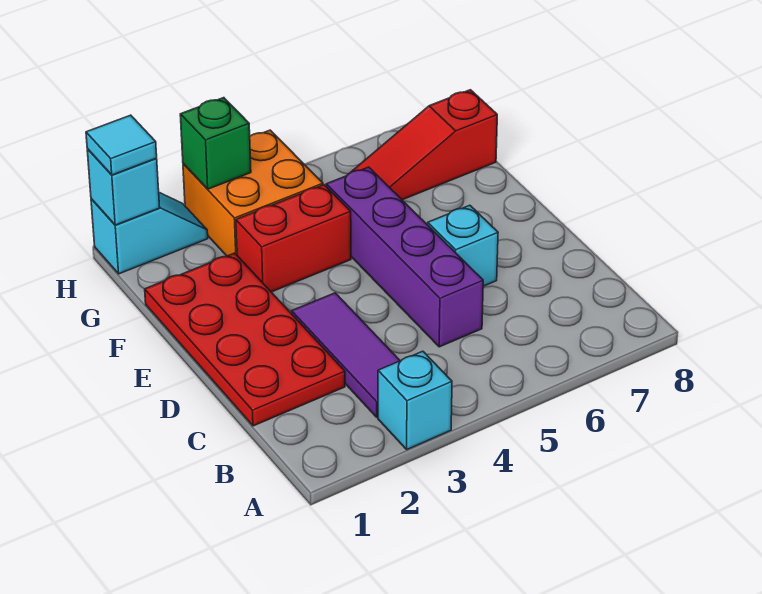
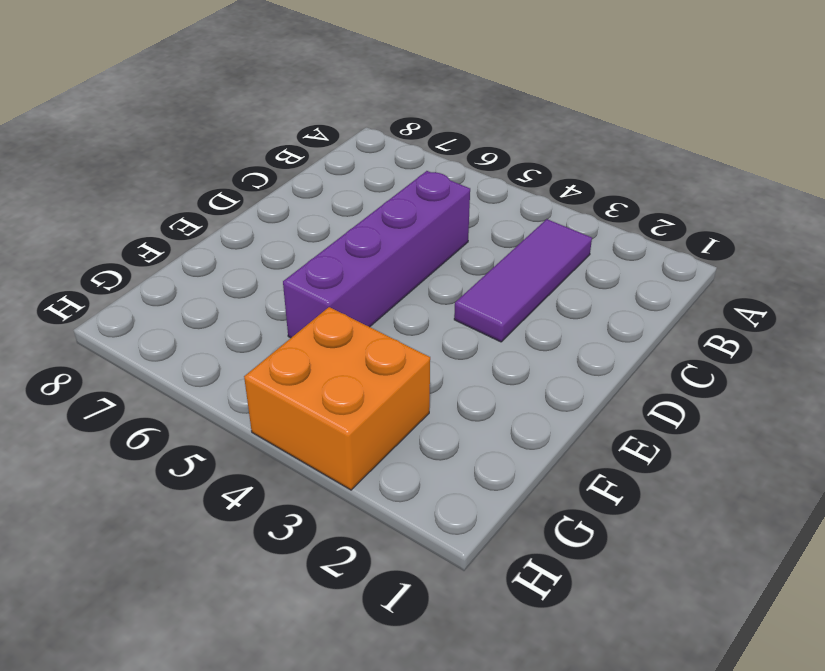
none -> cyan 1x1 brick [378,351,452,449]
none -> red 2x4 plate [145,253,345,426]
none -> cyan 1x1 brick [428,205,498,286]

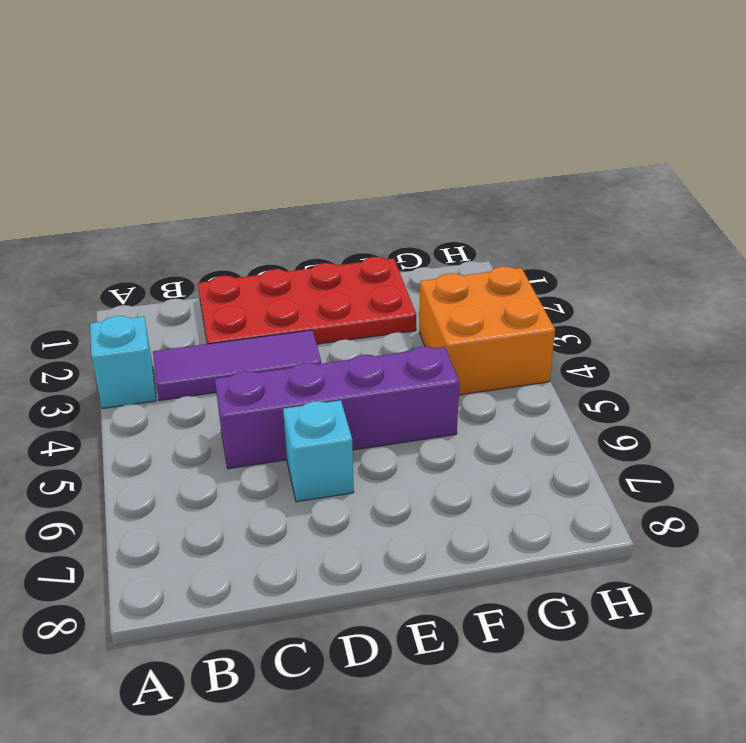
none -> red 1x2 brick [236,185,351,292]
none -> red 1x3 slope [350,90,497,200]
none -> cyan 1x2 slope [91,193,208,274]

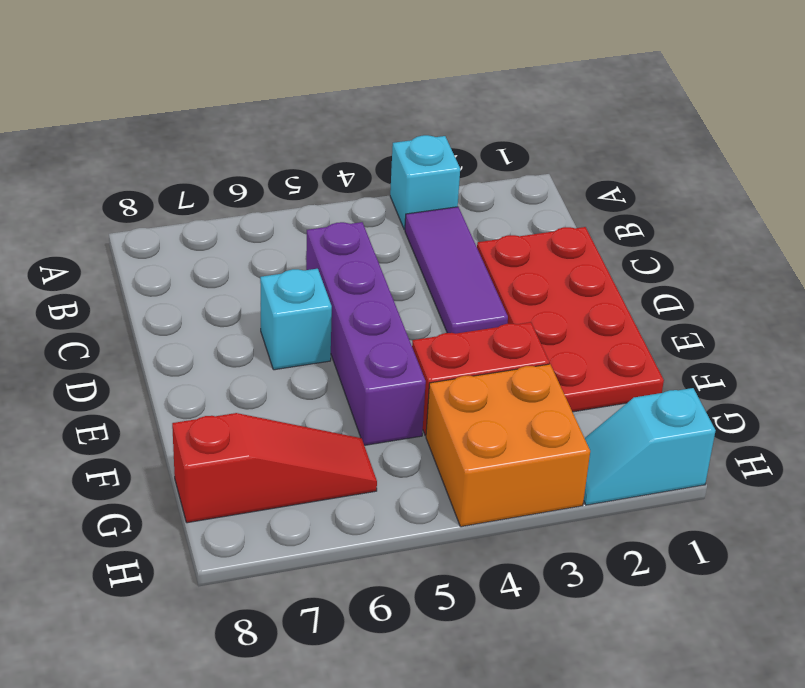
none -> cyan 1x1 brick [87,149,160,225]
none -> green 1x1 brick [180,98,251,189]
none -> cyan 1x1 tile [86,115,157,175]

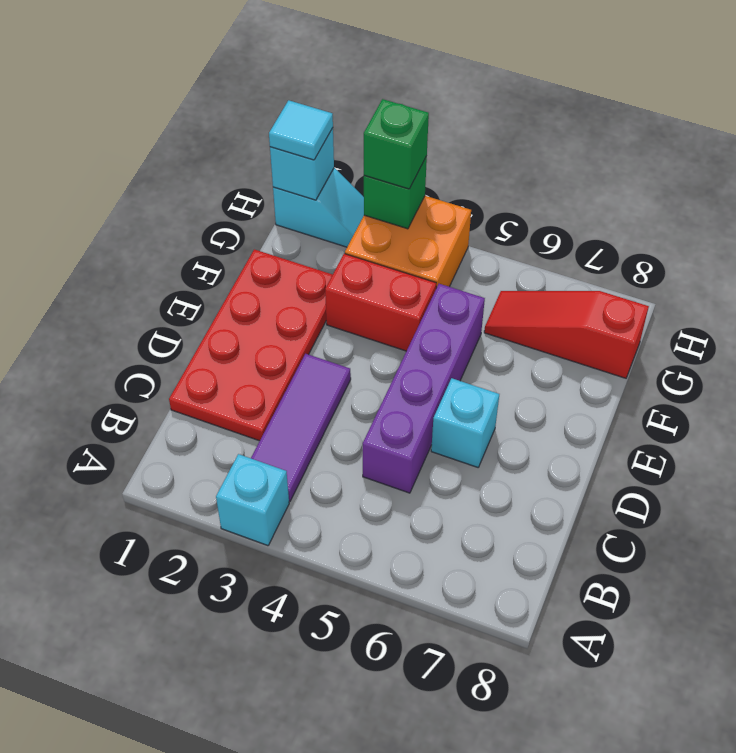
green 1x1 brick [364,99,429,189] -> none

